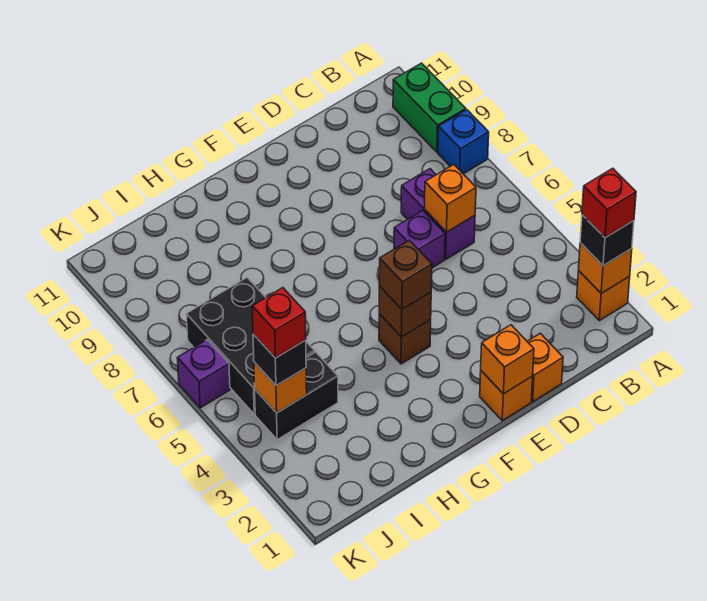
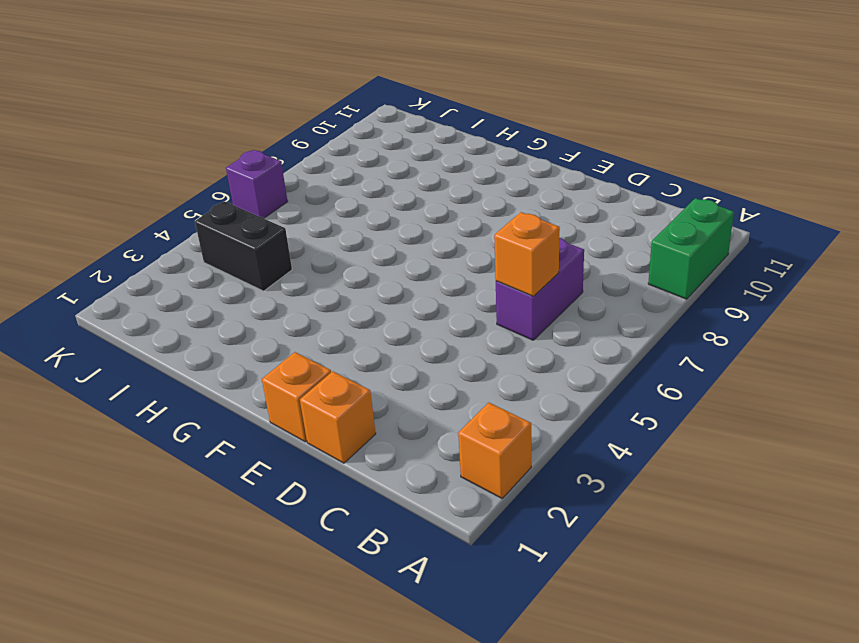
none -> blue 1x1 brick [438,110,489,174]
none -> purple 1x1 brick [394,211,445,268]
none -> brown 1x1 brick [379,314,431,364]

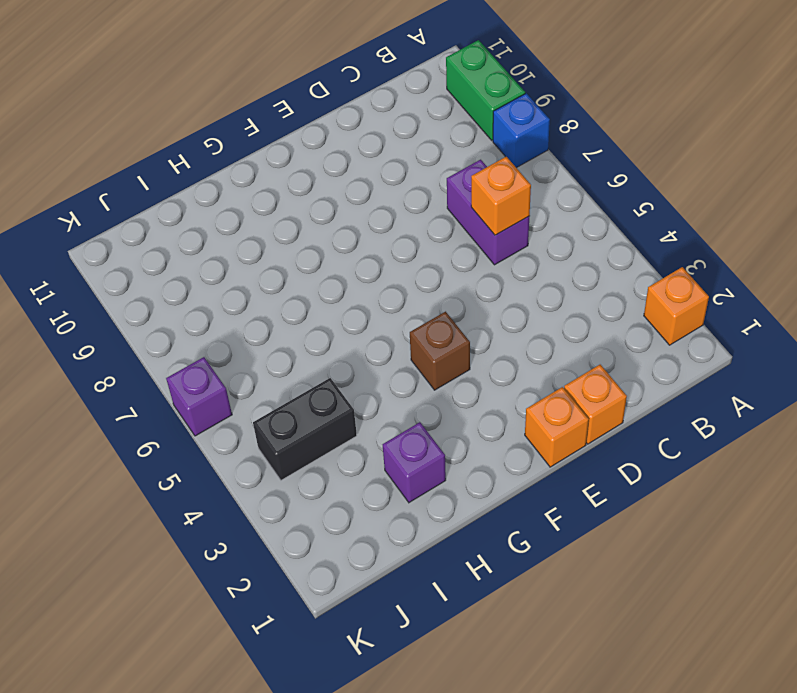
purple 1x1 brick [383,422,446,503] -> purple 1x1 brick moved to [394,211,445,268]
none -> black 2x3 brick [186,278,315,414]
none -> orange 1x1 brick [578,243,632,293]
none -> orange 1x1 brick [481,325,534,394]

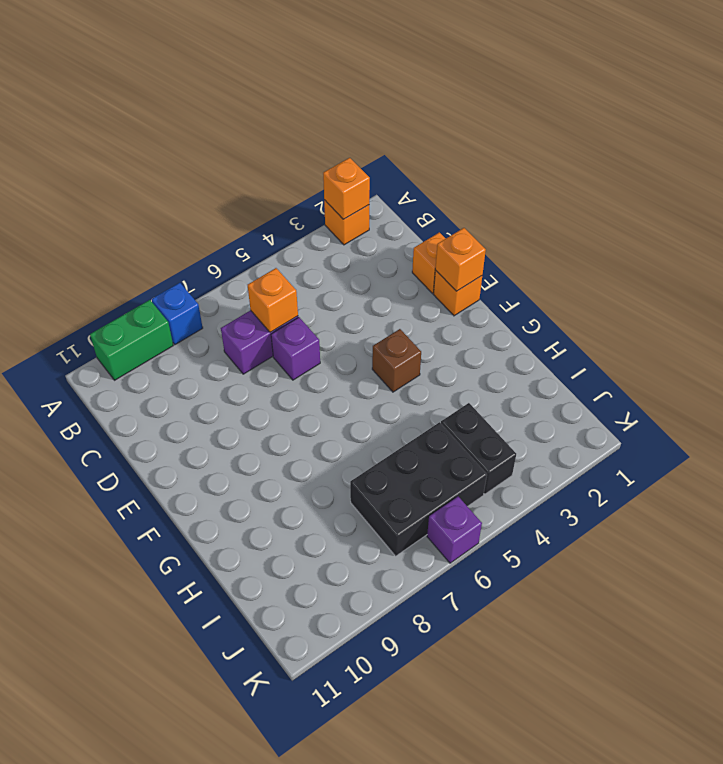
none -> brown 1x1 brick [379,286,431,337]
none -> orange 1x1 brick [254,362,307,413]
none -> black 1x1 brick [580,215,634,266]

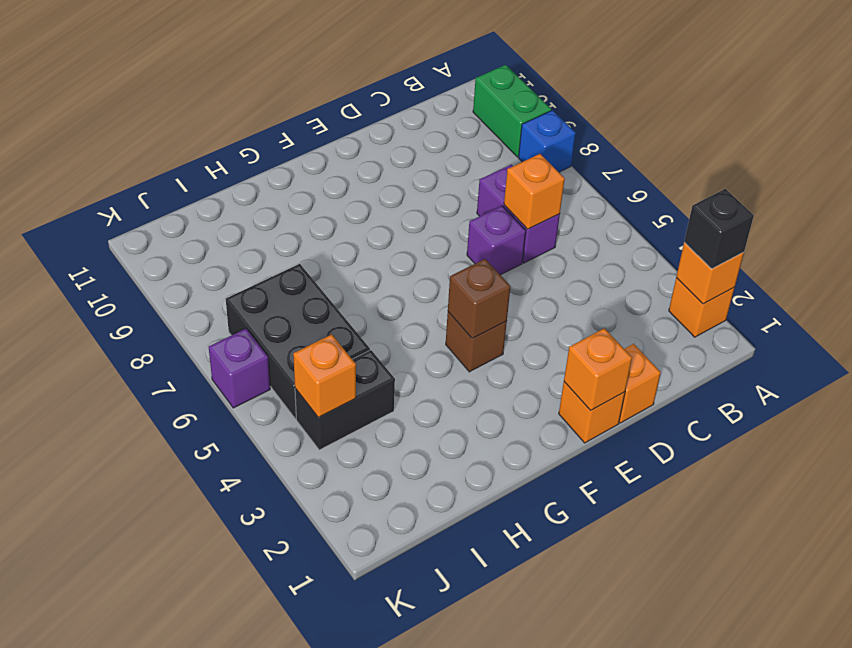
none -> brown 1x1 brick [379,240,432,309]
none -> black 1x1 brick [253,334,306,386]
none -> red 1x1 brick [582,168,636,238]

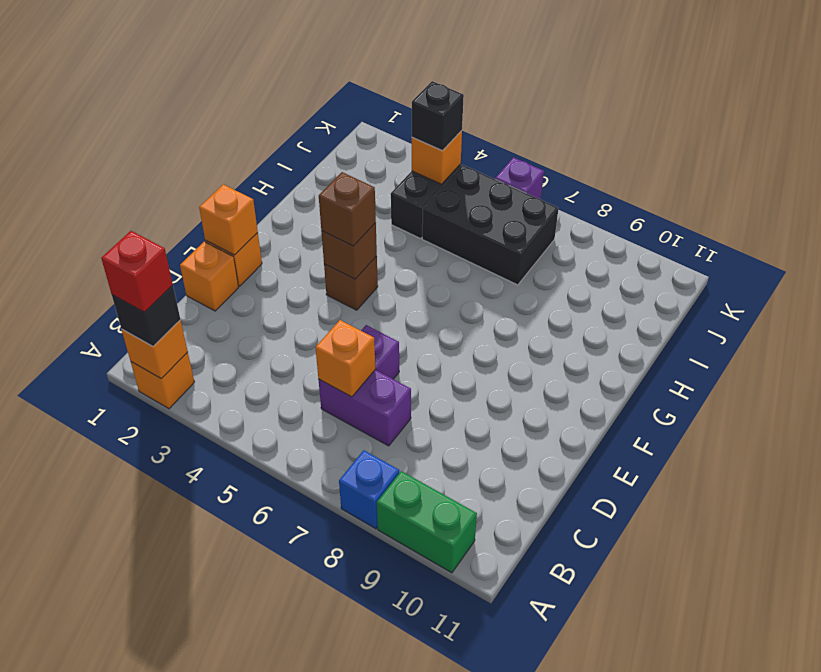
none -> red 1x1 brick [252,288,306,358]

